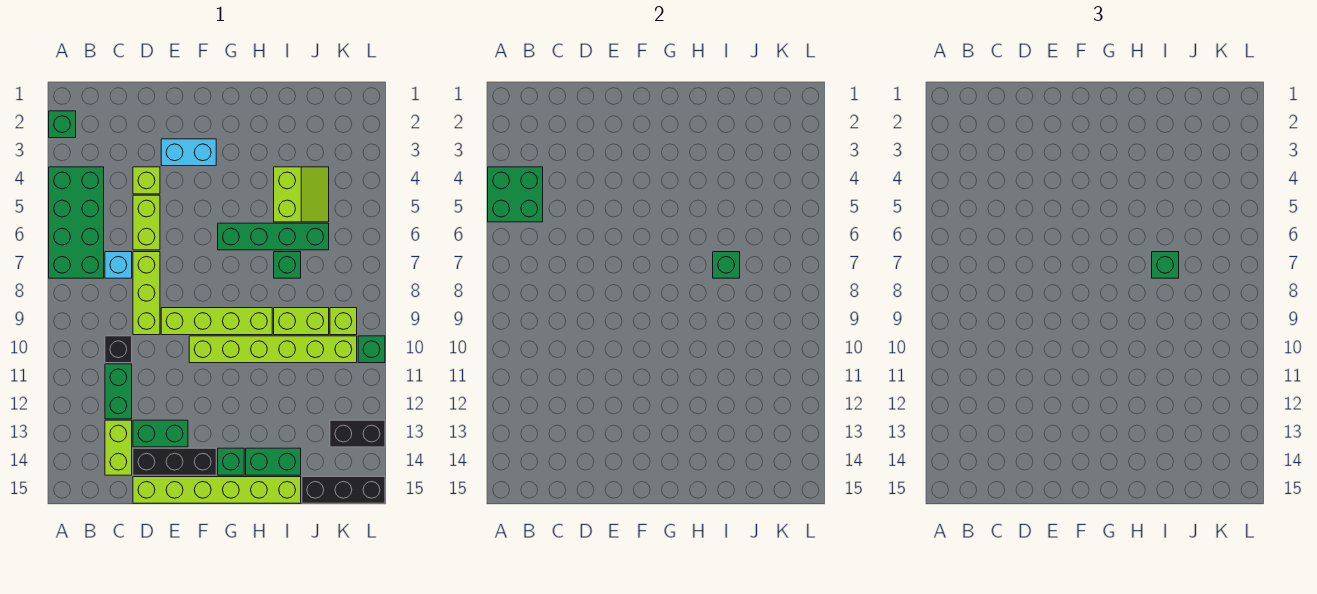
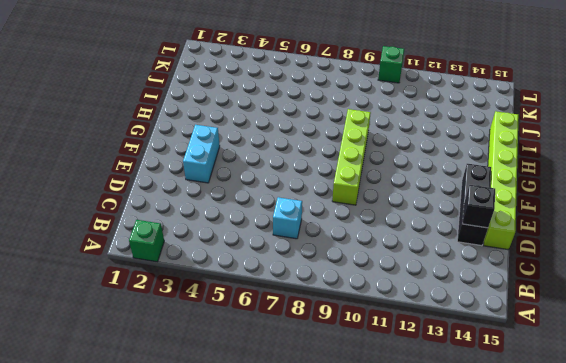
black 1x1 brick [462,185,495,228] -> black 1x1 brick moved to [105,336,132,363]
none -> green 2x4 brick [49,167,104,278]
none -> green 1x2 brick [105,364,132,419]
none -> lime 1x2 brick [105,420,132,475]

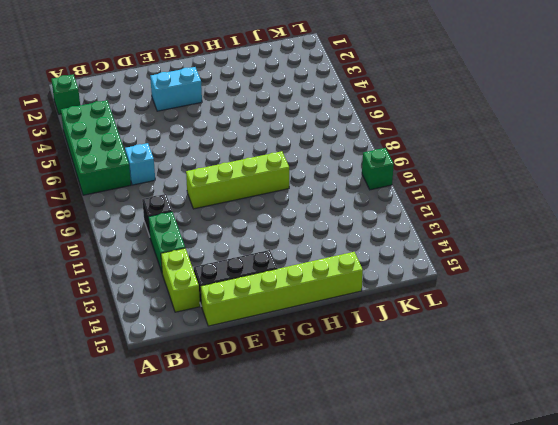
none -> lime 1x1 brick [133,167,160,194]
none -> lime 1x2 brick [133,195,160,250]
none -> lime 1x3 brick [133,252,160,335]

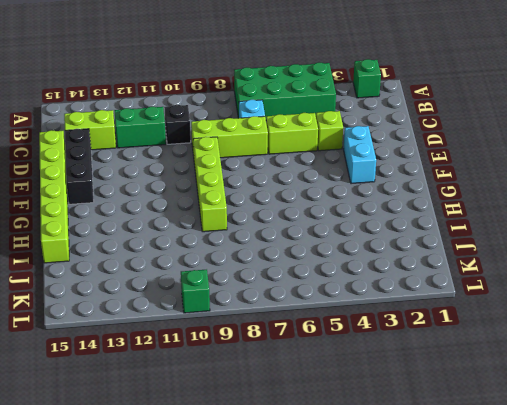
none -> green 1x2 brick [133,420,188,447]
none -> lime 1x6 brick [189,336,357,363]
none -> green 1x4 brick [218,223,329,250]

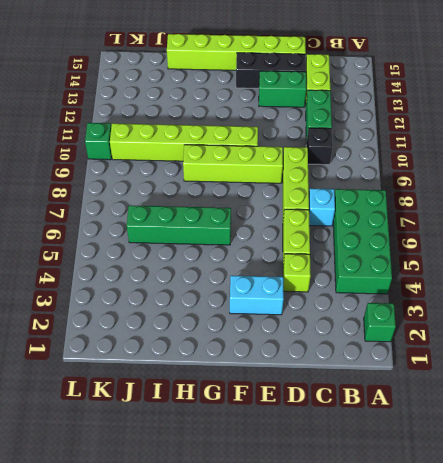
none -> green 1x1 brick [218,448,244,475]
none -> green 1x2 brick [246,448,301,475]
none -> lime 2x2 slope [274,167,329,222]

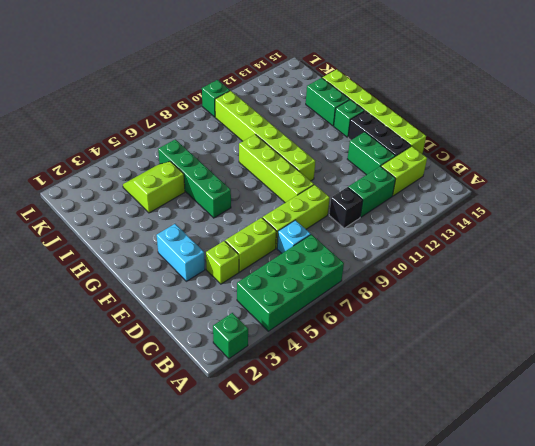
none -> green 1x1 brick [274,252,301,278]
none -> lime 1x2 brick [274,308,329,335]
none -> black 1x3 brick [302,477,385,503]

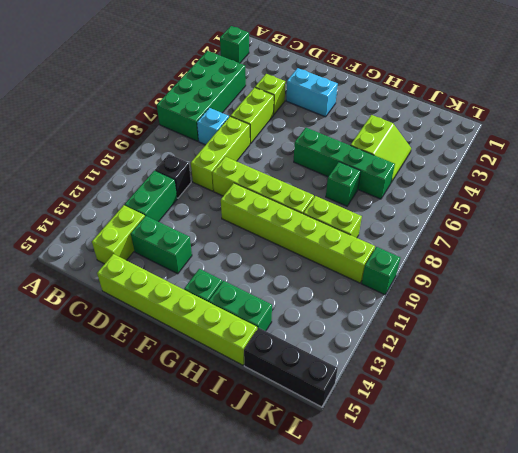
none -> black 1x3 brick [133,448,216,475]
none -> lime 1x1 brick [330,308,357,335]
none -> black 1x2 brick [330,420,385,447]

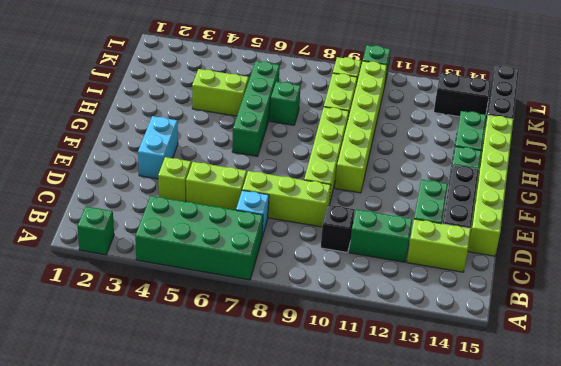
black 1x2 brick [434,73,491,117] -> black 1x2 brick turned to [330,420,385,447]
none -> green 2x2 brick [488,167,543,222]
none -> green 1x1 brick [713,252,740,278]
none -> green 1x1 brick [1152,252,1179,278]

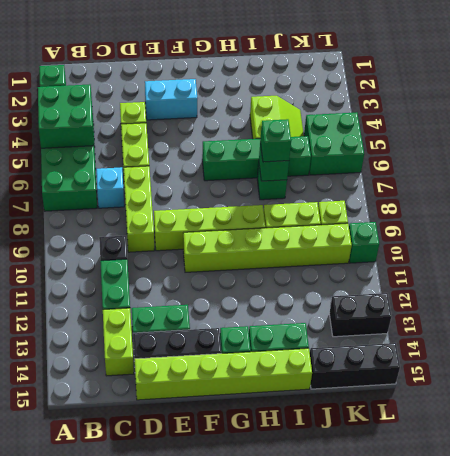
green 2x2 brick [304,112,364,175] -> none

